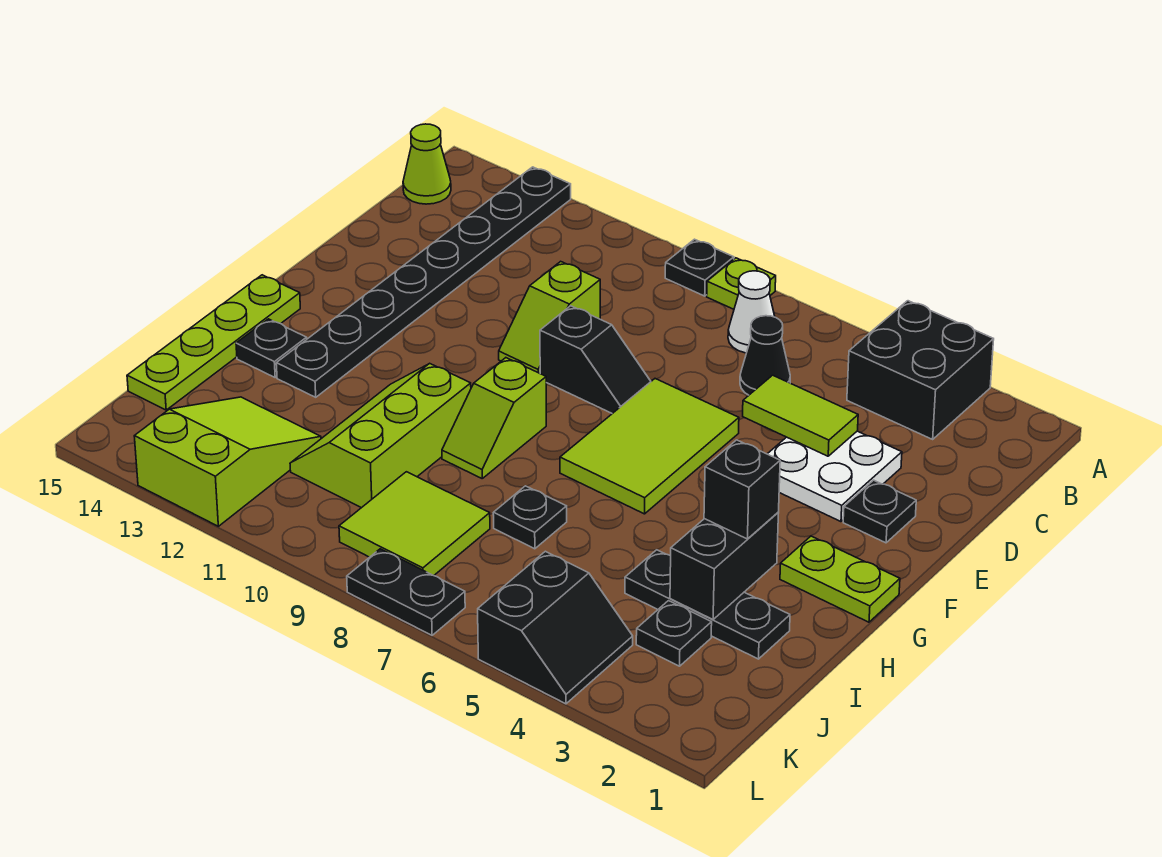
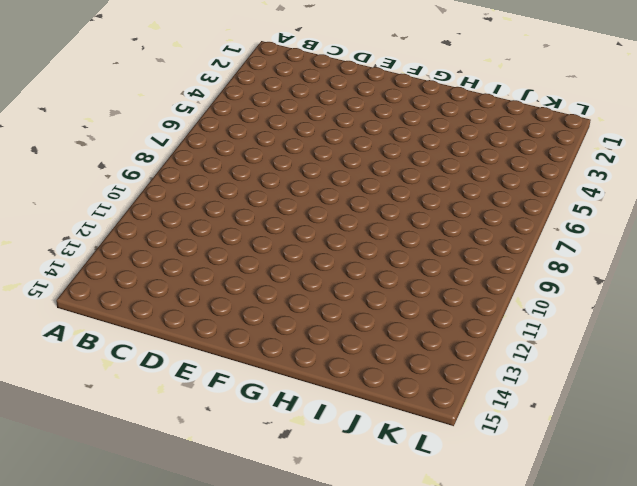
none -> black 2x2 brick [847,301,994,439]
none -> lime 1x1 plate [707,258,776,309]
none -> black 1x1 plate [665,239,734,296]

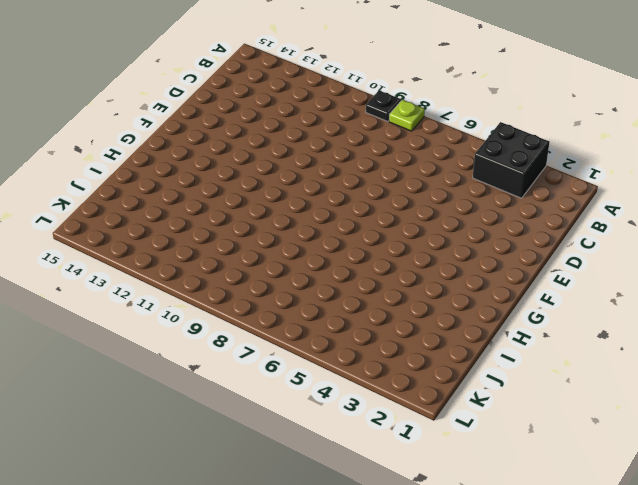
none -> black 1x8 plate [276,167,571,397]
none -> white 1x1 cone [728,271,775,353]
none -> lime 1x1 cone [403,124,451,204]

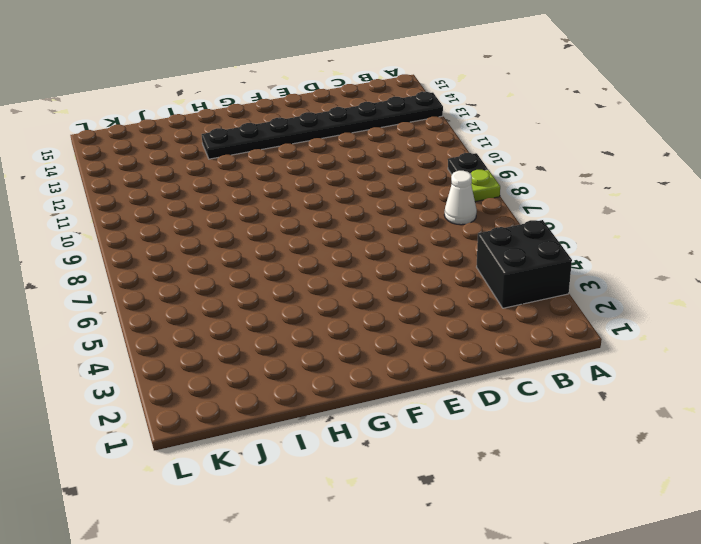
none -> lime 1x1 cone [403,124,451,204]
none -> black 1x1 cone [740,316,790,395]
none -> white 2x2 plate [768,431,902,522]

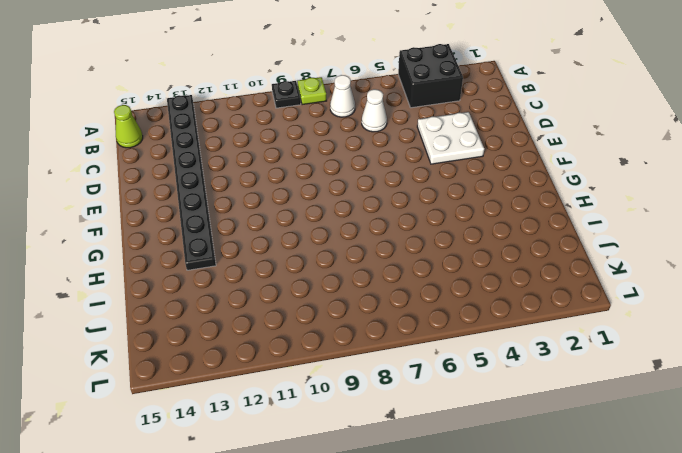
white 1x1 cone [362,89,387,132] -> black 1x1 cone [740,316,790,395]
none -> lime 1x2 slope [499,261,600,373]
none -> black 1x1 plate [843,480,916,543]
none -> lime 2x3 tile [560,379,739,514]

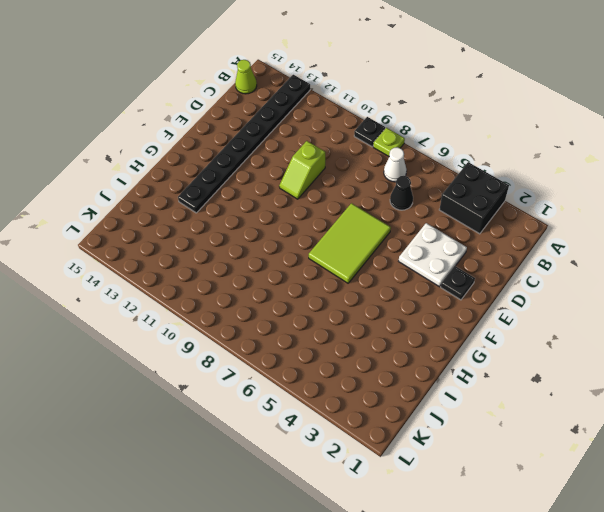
none -> black 1x2 slope [540,306,651,414]
none -> lime 1x2 plate [780,536,900,622]
none -> lime 1x2 slope [442,358,546,478]

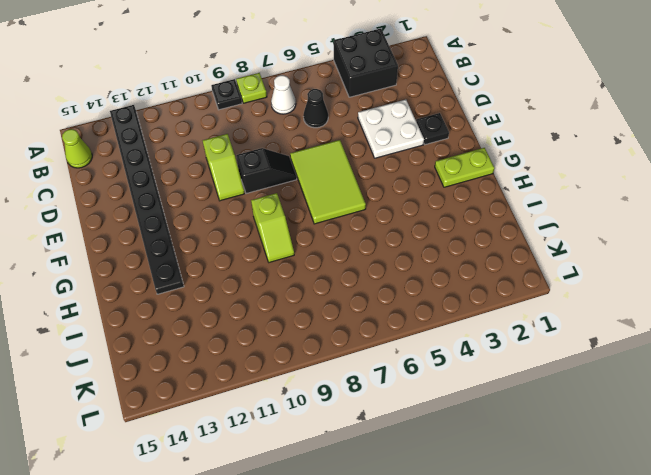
none -> lime 1x4 plate [127,275,300,410]
none -> lime 2x3 slope [290,363,471,508]
none -> black 1x1 plate [236,319,307,377]

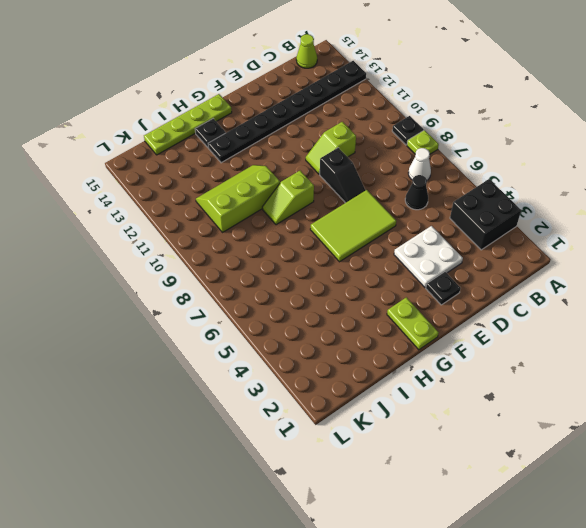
none -> black 1x3 plate [625,550,790,659]
none -> black 1x1 plate [493,486,567,549]
none -> black 1x1 plate [636,601,712,666]

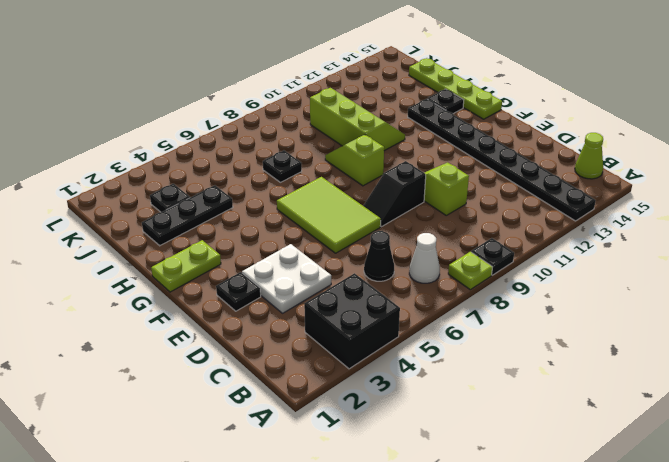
none -> lime 2x2 tile [339,472,490,576]
none -> lime 2x3 slope [134,397,321,526]
none -> black 2x2 slope [478,551,633,704]

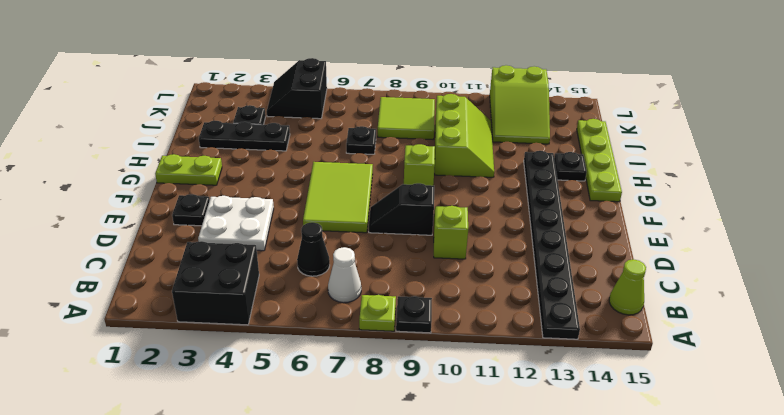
none -> black 1x2 plate [347,549,465,635]
none -> lime 1x2 tile [743,375,858,456]
none -> black 1x2 brick [670,513,778,619]

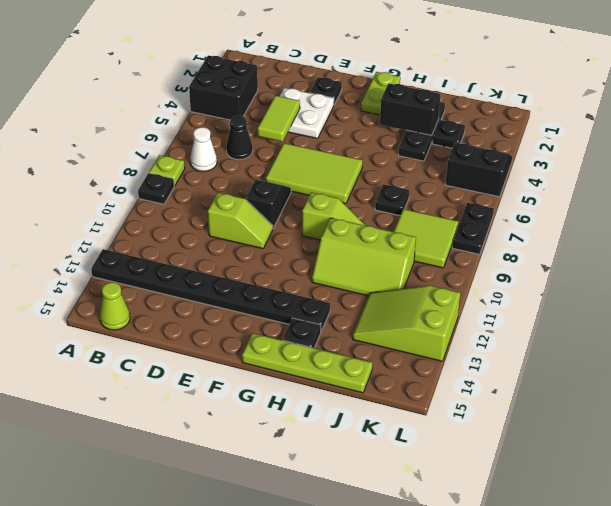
none -> black 1x1 brick [704,440,780,539]

